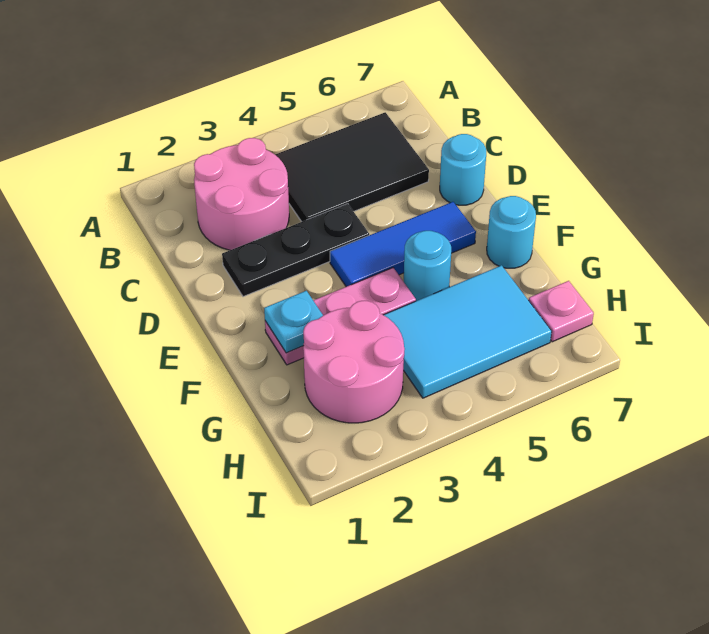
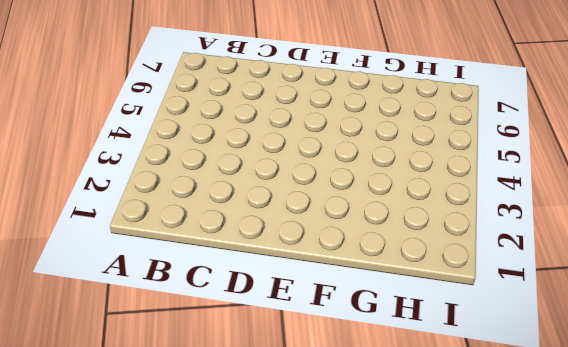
none -> pink 2x2 round brick [194,138,289,250]
none -> black 2x3 tile [275,112,429,222]
none -> black 1x3 plate [222,204,369,297]

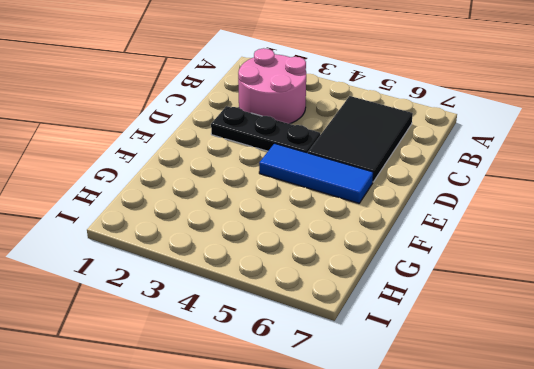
black 2x3 tile [308,96,413,182] -> black 2x3 tile turned to [275,112,429,222]
none -> cyan 1x1 round brick [440,134,486,205]
none -> pink 1x3 plate [265,268,416,365]
none -> cyan 1x1 round brick [404,231,451,301]

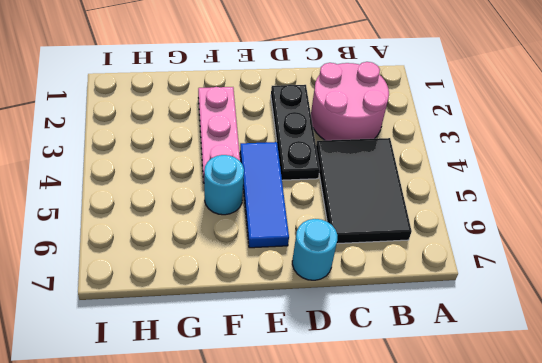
none -> cyan 1x1 round brick [487,196,536,268]
none -> pink 2x2 round brick [303,301,404,423]
none -> cyan 2x3 tile [384,265,552,398]

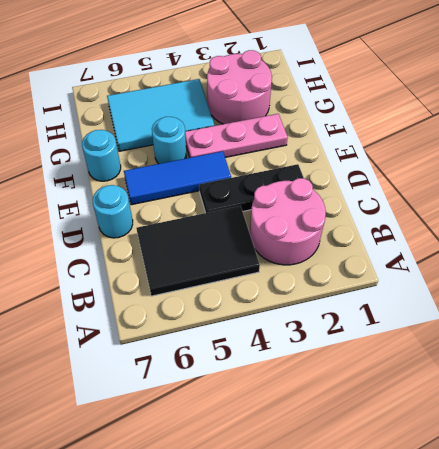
none -> pink 1x1 plate [529,281,594,342]
none -> cyan 1x1 plate [264,291,323,353]

